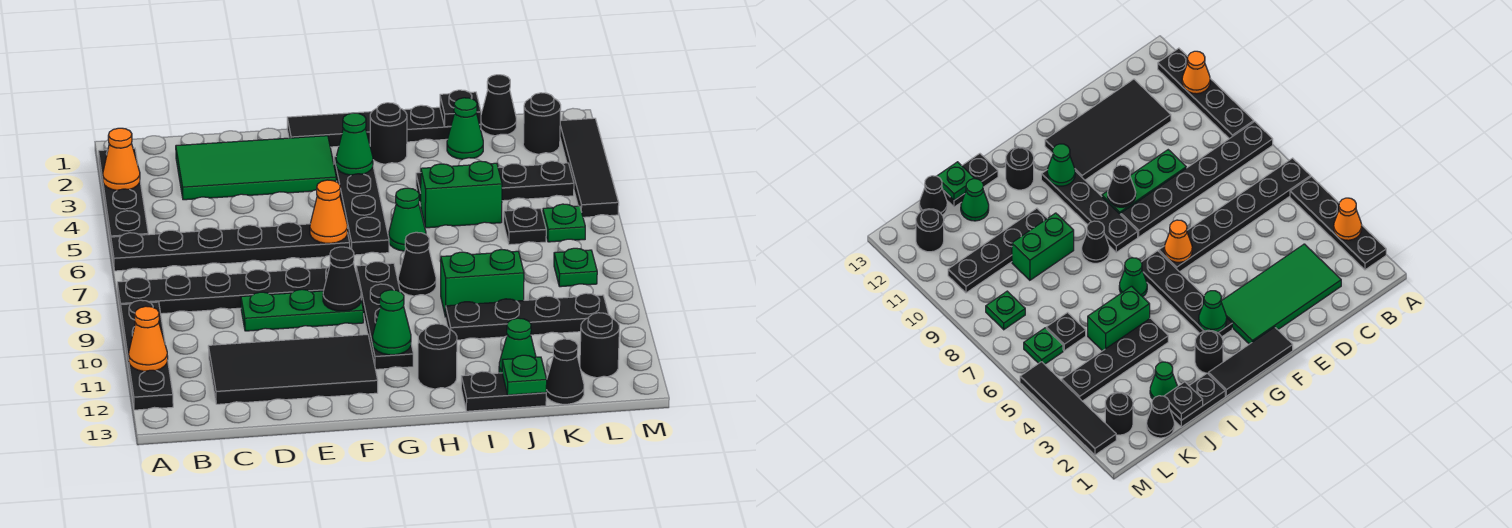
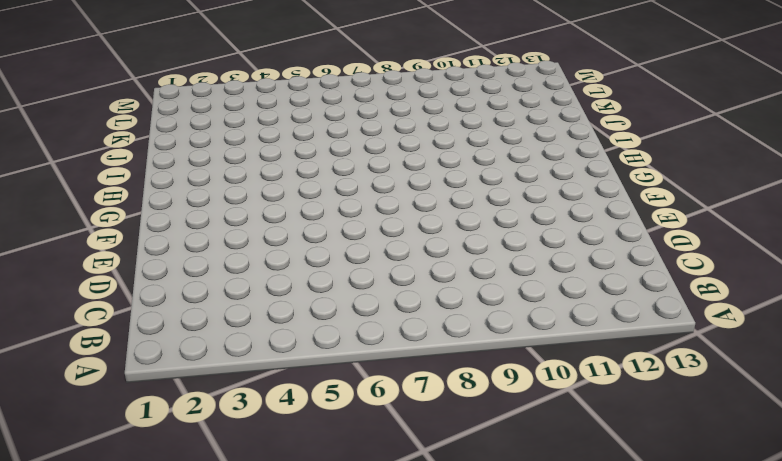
none -> black 1x4 plate [98,148,148,245]
none -> black 1x6 plate [111,222,350,271]
none -> black 1x6 plate [117,267,329,314]
none -> black 1x4 plate [121,300,173,410]

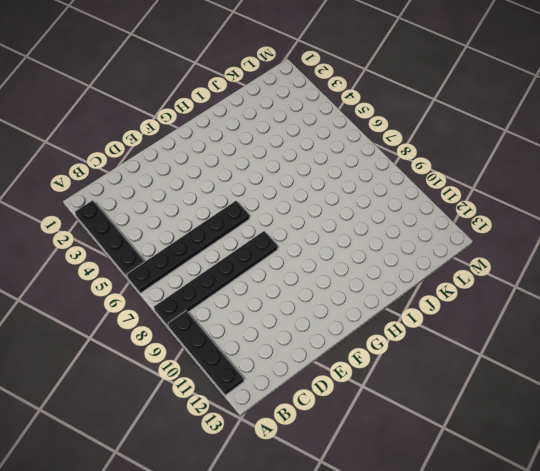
none -> green 2x4 tile [176,136,336,200]
none -> black 2x4 tile [208,335,378,404]
none -> green 1x3 plate [241,290,363,331]
none -> black 1x3 tile [287,112,371,147]

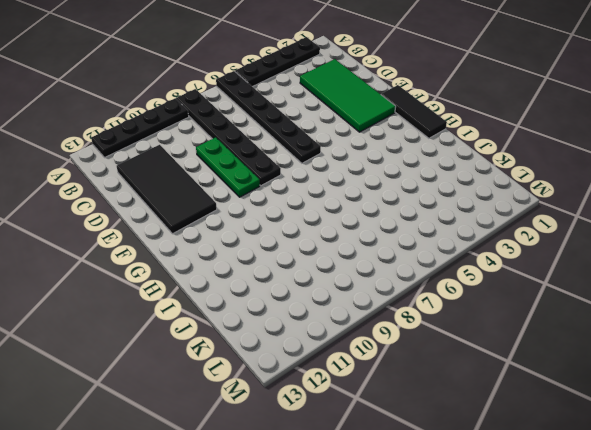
none -> black 1x4 plate [334,157,389,255]
none -> black 1x4 plate [356,262,413,369]
none -> black 1x1 round brick [370,103,407,164]
none -> green 1x1 cone [389,188,426,251]

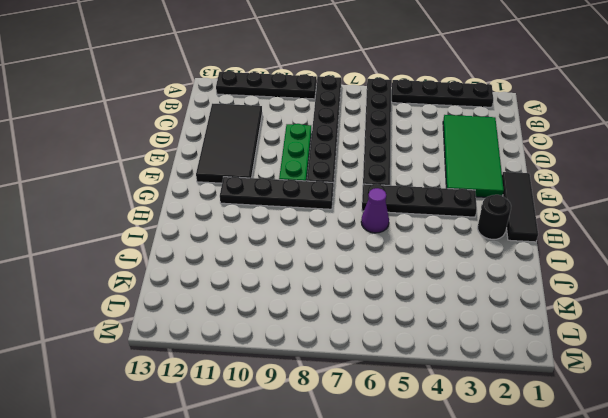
purple 1x1 cone [361,188,389,233] -> green 1x1 cone [389,188,426,251]
none -> black 1x1 cone [398,232,436,296]
none -> black 1x1 round brick [418,324,457,389]
none -> black 1x2 plate [404,105,481,142]
none -> black 1x4 plate [416,161,574,206]

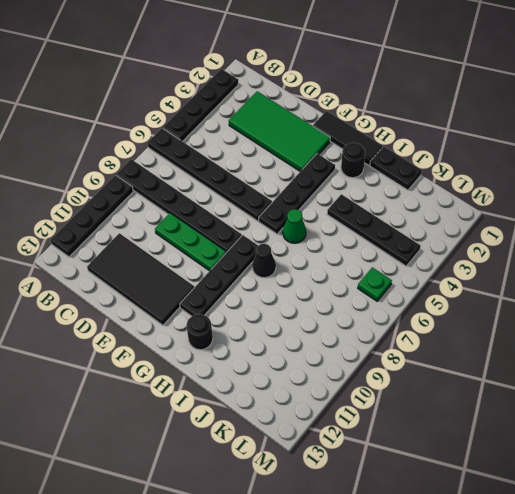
none -> green 1x2 brick [421,161,502,228]
none -> green 1x2 brick [441,250,524,317]
none -> black 1x4 plate [446,293,609,340]
none -> black 1x2 plate [461,371,546,411]

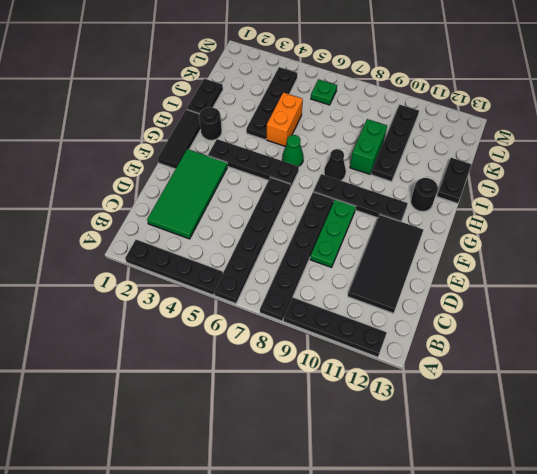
orange 1x2 brick [267,92,303,147] -> green 1x2 brick [421,161,502,228]
none -> green 1x1 cone [447,98,483,159]
none -> green 1x1 cone [499,318,536,373]
none -> black 1x1 cone [481,75,516,136]
none -> black 1x1 plate [504,207,546,245]

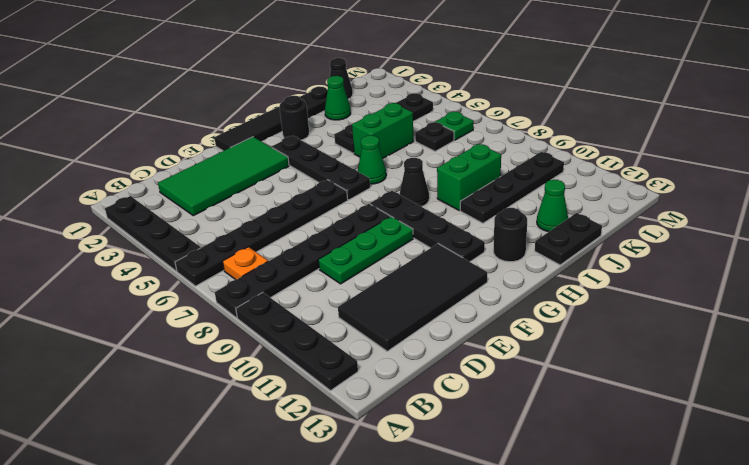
orange 1x1 plate [223,247,268,280] -> none
none -> black 1x1 cone [546,339,584,404]
none -> black 1x1 round brick [523,93,561,154]
none -> green 1x1 plate [554,248,597,287]
none -> black 1x1 round brick [580,313,619,378]

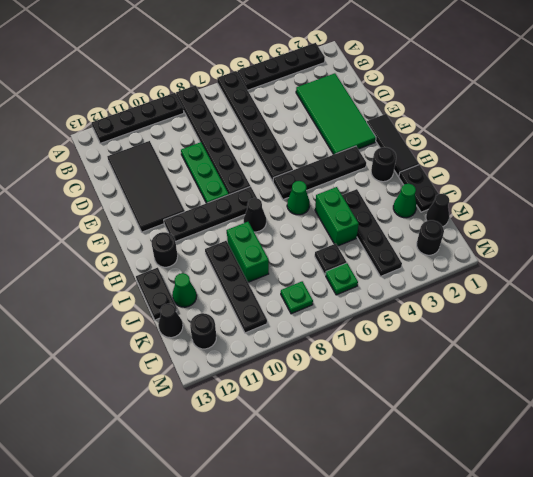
none -> black 1x4 tile [560,118,619,217]
none -> orange 1x1 cone [103,128,140,190]
none -> orange 1x1 cone [129,306,168,371]
none -> orange 1x1 cone [310,180,348,243]

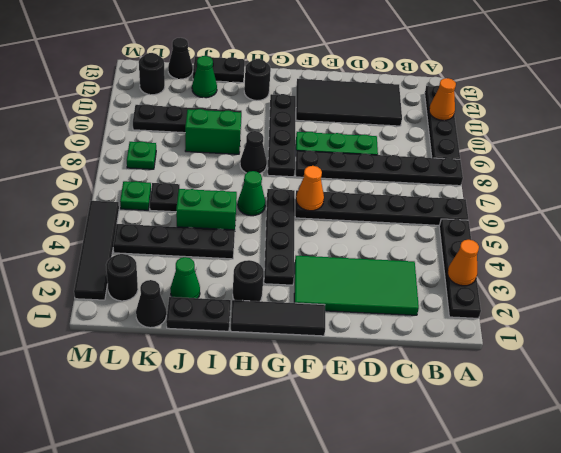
none -> black 1x1 cone [323,247,361,311]
none -> green 1x1 cone [336,113,373,175]
none -> green 1x1 cone [373,290,411,355]
none -> black 1x1 plate [440,90,481,127]

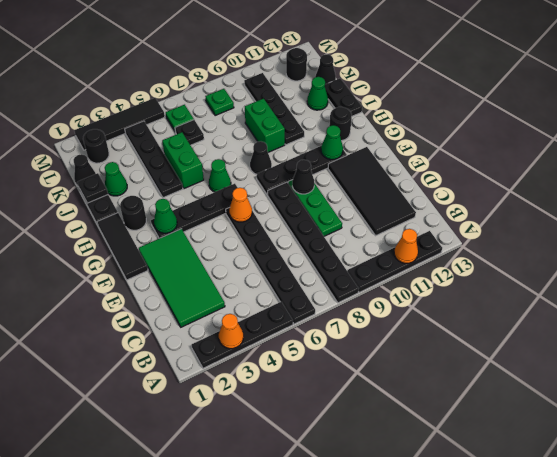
none -> green 1x1 plate [502,355,547,395]

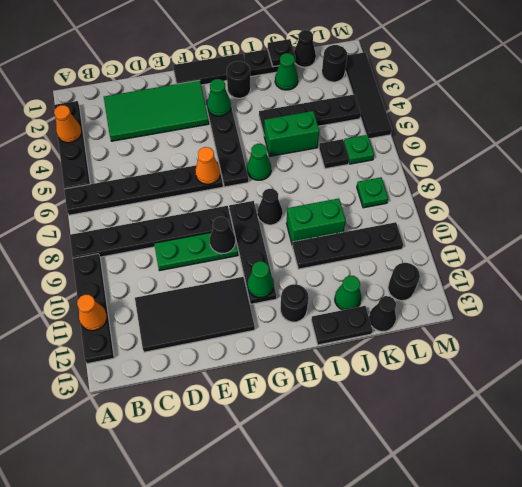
none -> green 1x1 plate [502,355,547,395]

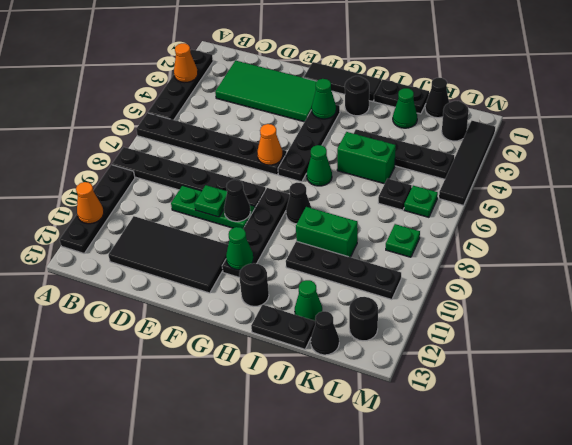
green 1x1 plate [194,185,227,217] -> green 1x1 plate moved to [502,355,547,395]
none -> black 1x1 plate [440,90,481,127]

